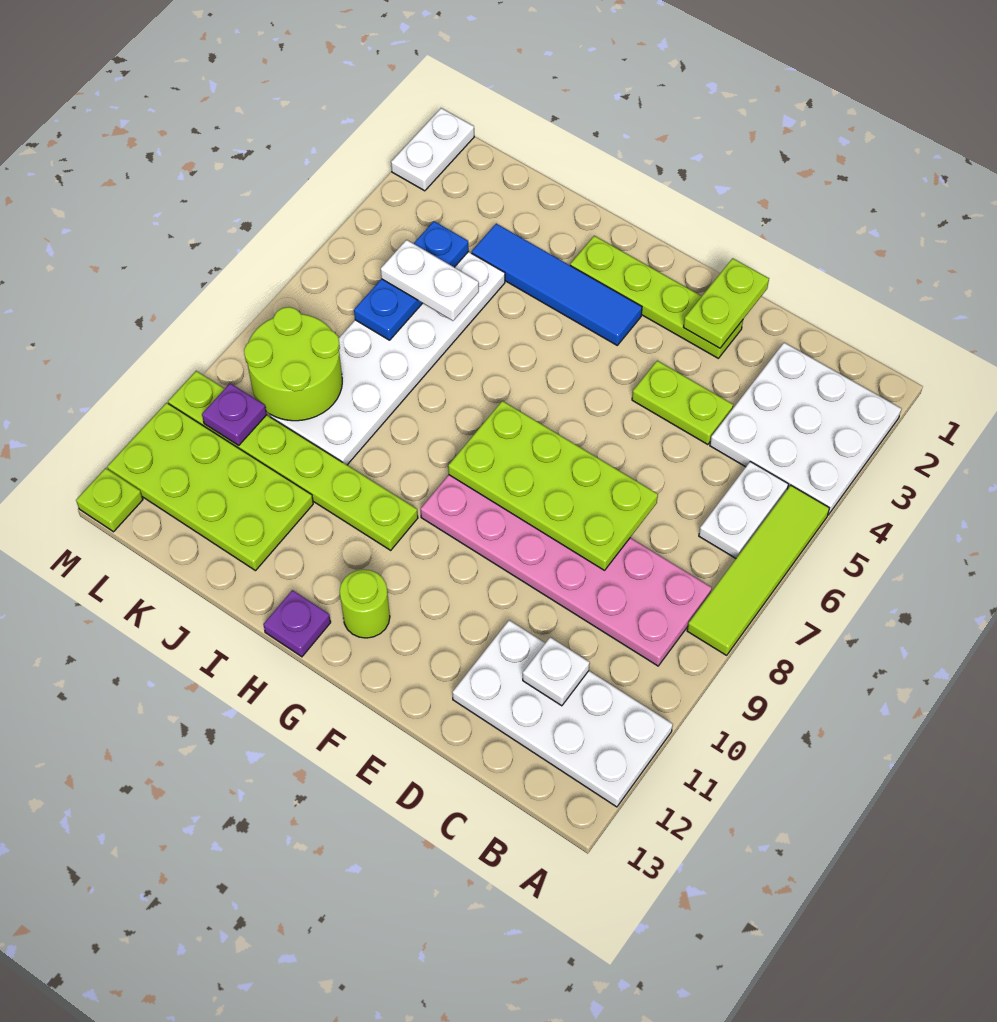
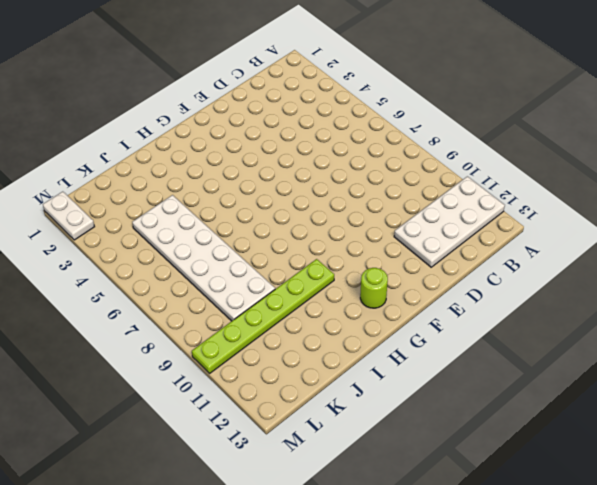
none -> white 3x3 plate [710,343,901,515]
none -> lime 1x4 tile [687,485,829,655]
none -> white 1x2 plate [699,462,788,558]

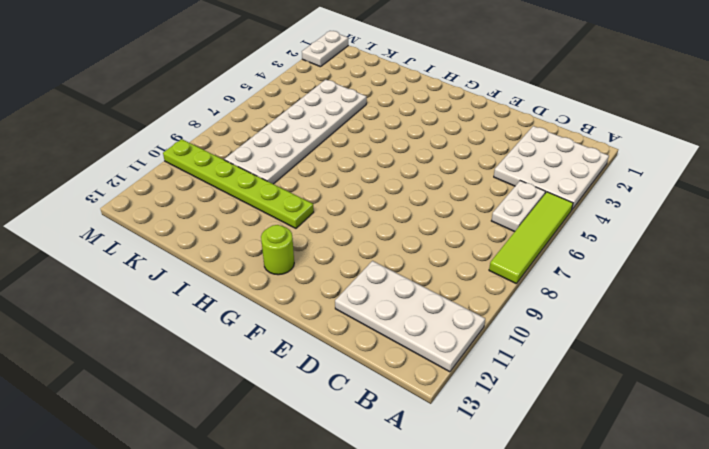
none -> pink 2x6 plate [421,475,712,666]
none -> lime 1x2 plate [632,361,733,445]
none -> lime 1x4 plate [570,236,743,358]

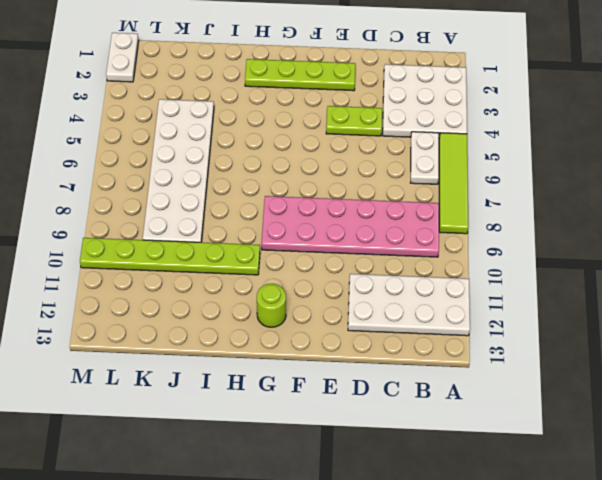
none -> blue 1x4 tile [472,224,642,345]
none -> purple 1x1 plate [263,590,331,657]
none -> lime 2x4 plate [107,403,313,571]

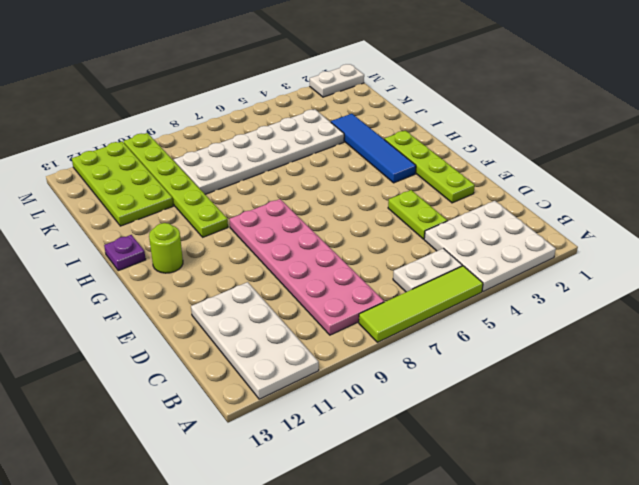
none -> lime 1x1 plate [76,468,143,532]
none -> white 1x1 plate [523,637,590,706]
none -> lime 2x4 plate [448,401,658,570]

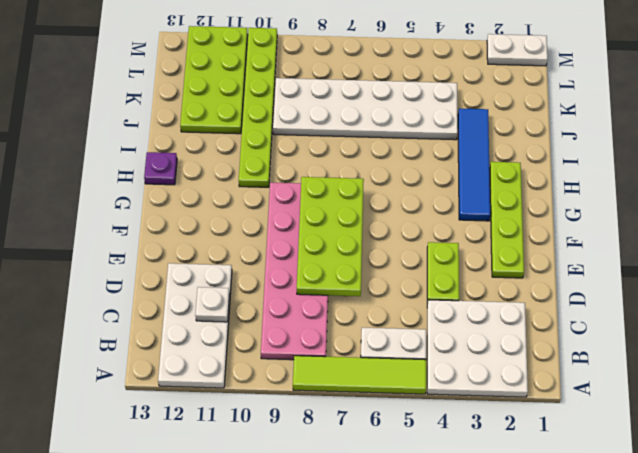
none -> lime 1x1 round brick [340,570,390,638]
none -> lime 1x1 plate [76,468,143,532]
none -> lime 1x2 plate [683,258,769,348]

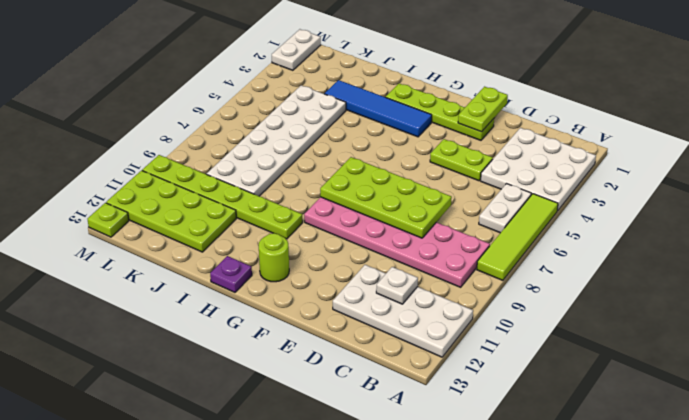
none -> blue 1x3 plate [354,221,469,340]
none -> lime 2x2 round brick [244,307,342,421]
none -> purple 1x1 plate [202,383,267,445]

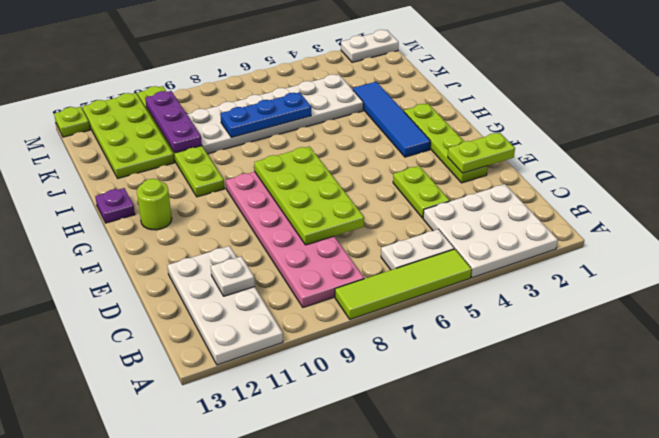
blue 1x3 plate [220,92,311,138] -> blue 1x3 plate moved to [354,221,469,340]
purple 1x3 plate [145,91,202,153] -> purple 1x1 plate [202,383,267,445]
none -> lime 2x2 round brick [244,307,342,421]
none -> white 1x2 plate [381,240,479,321]

